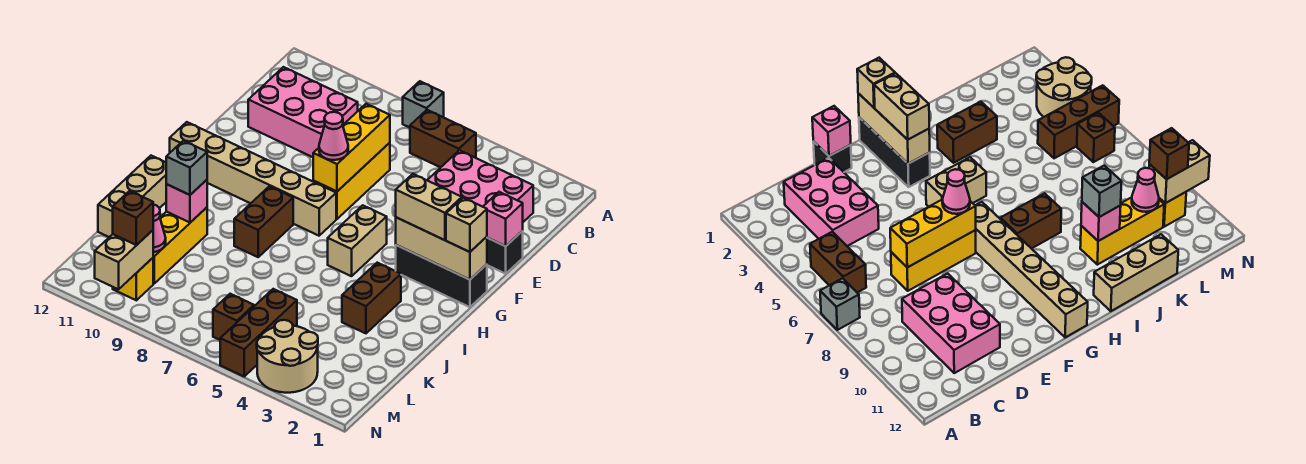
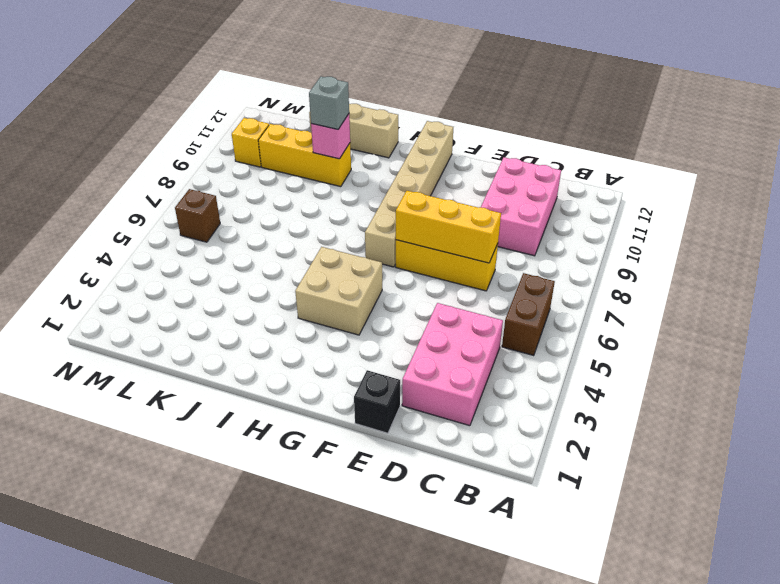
tan 2x2 brick [295,247,382,335] -> tan 1x2 brick [328,205,387,276]
none -> grey 1x1 brick [403,81,444,128]
none -> black 1x3 brick [396,245,487,307]
none -> brown 1x2 brick [234,186,293,257]

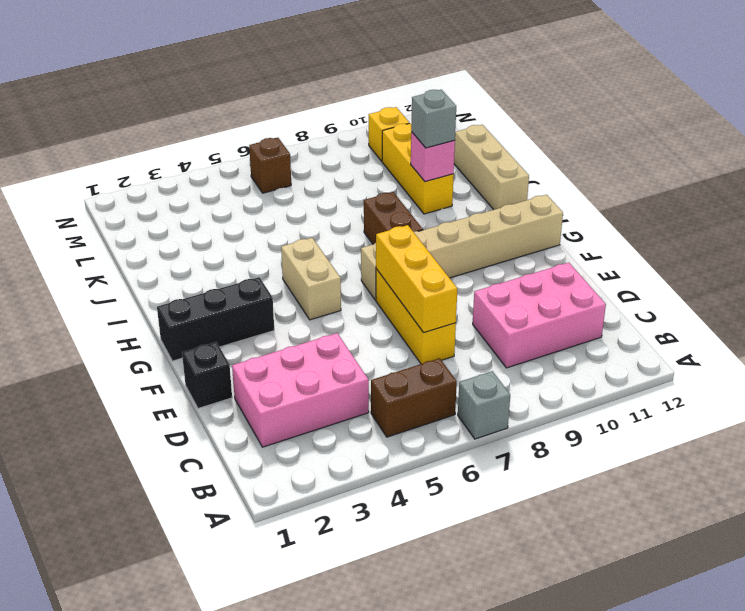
none -> brown 1x2 brick [342,263,401,333]
none -> brown 1x3 brick [220,289,297,376]
none -> tan 2x2 round brick [257,320,318,393]

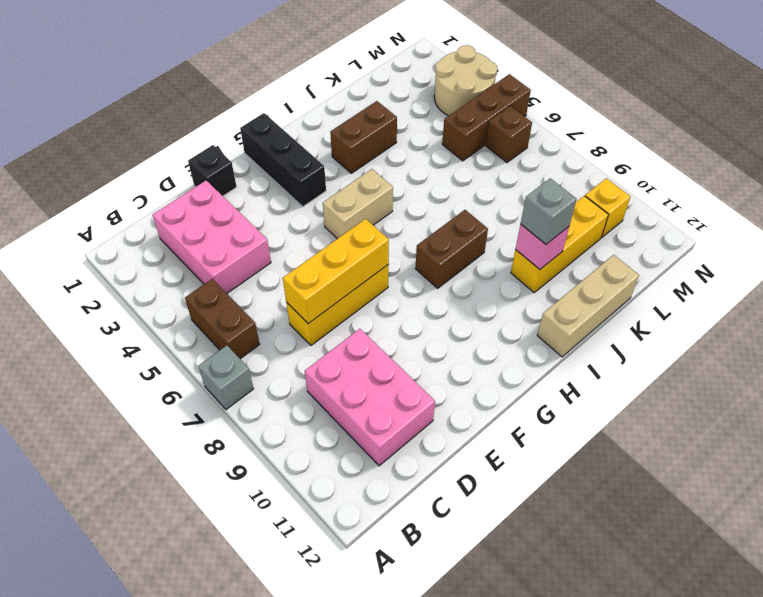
none -> tan 1x6 brick [170,122,336,236]
none -> pink 1x1 brick [483,192,523,246]
none -> tan 1x3 brick [396,217,487,280]

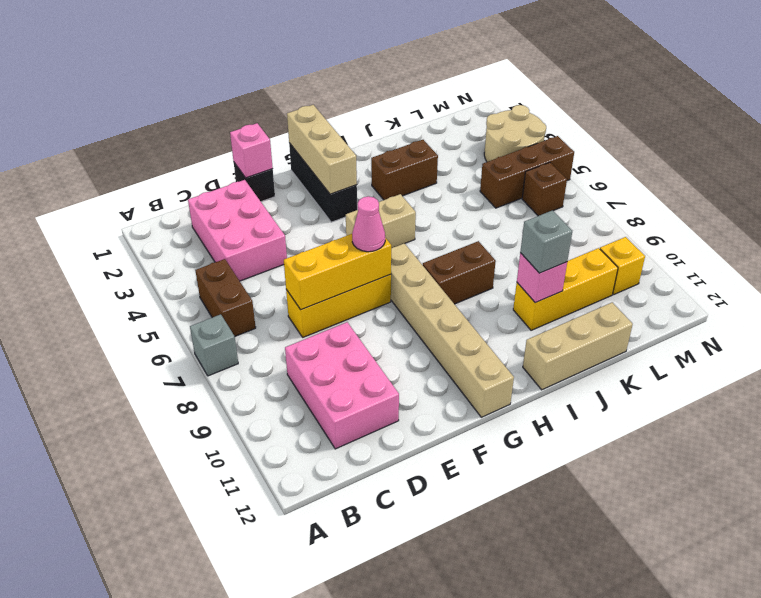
none -> pink 1x1 cone [153,205,166,252]
none -> tan 1x2 brick [95,230,153,289]
none -> tan 1x1 brick [446,198,487,252]

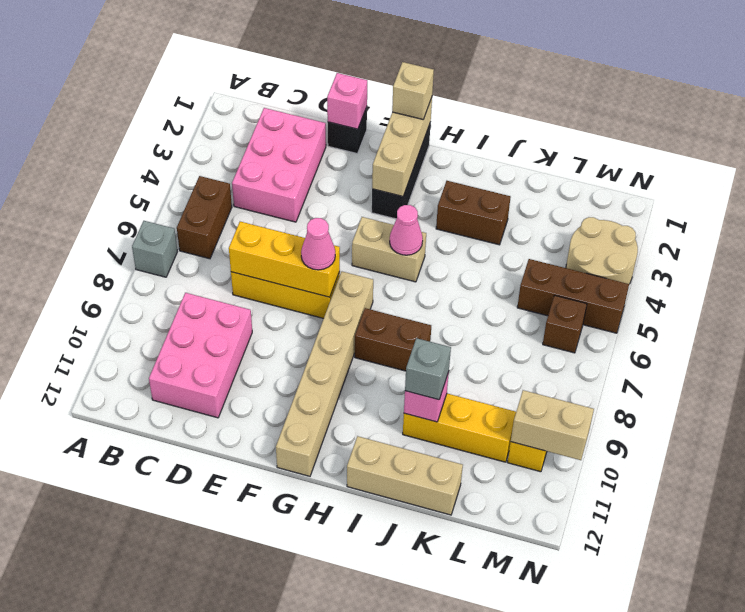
pink 1x1 cone [390,205,423,255] -> pink 1x1 cone moved to [153,205,166,252]
none -> tan 1x2 brick [396,174,462,240]
none -> brown 1x1 brick [113,191,153,245]

